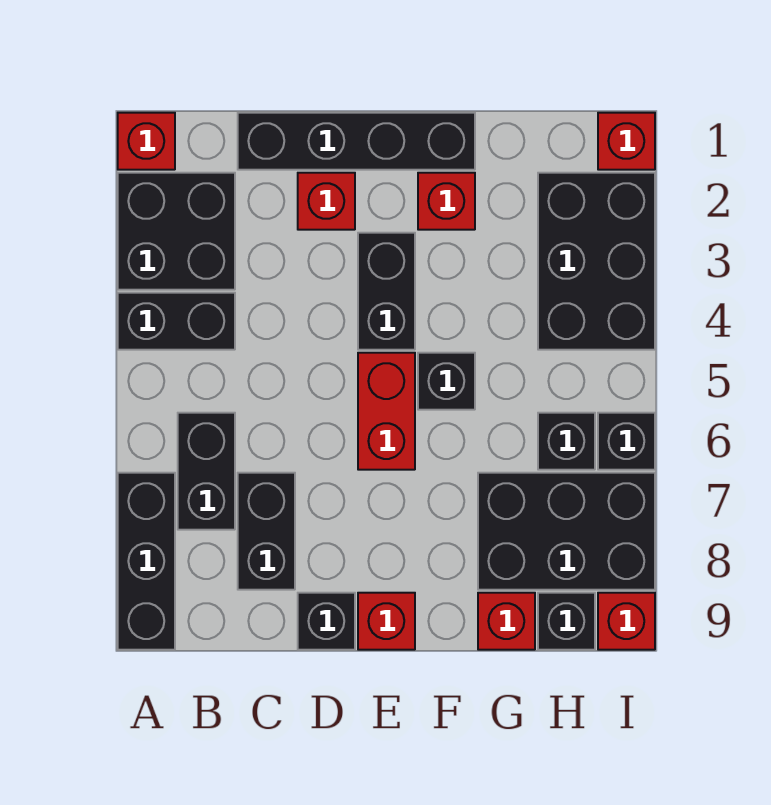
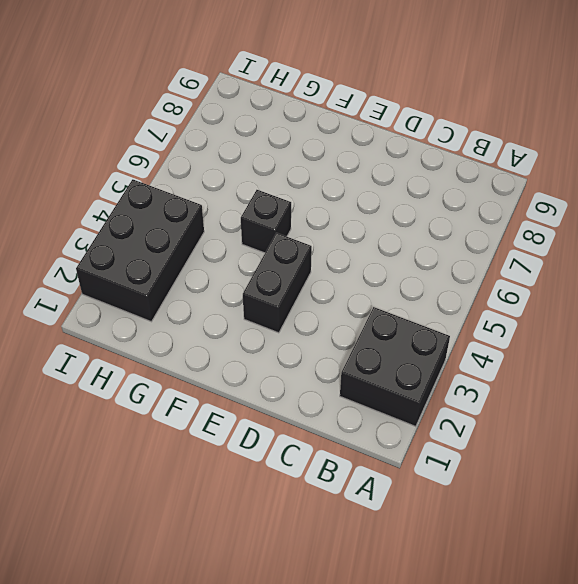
none -> red 1x1 brick [118,113,175,170]
none -> black 1x2 brick [118,293,235,350]
none -> black 1x3 brick [118,473,175,650]

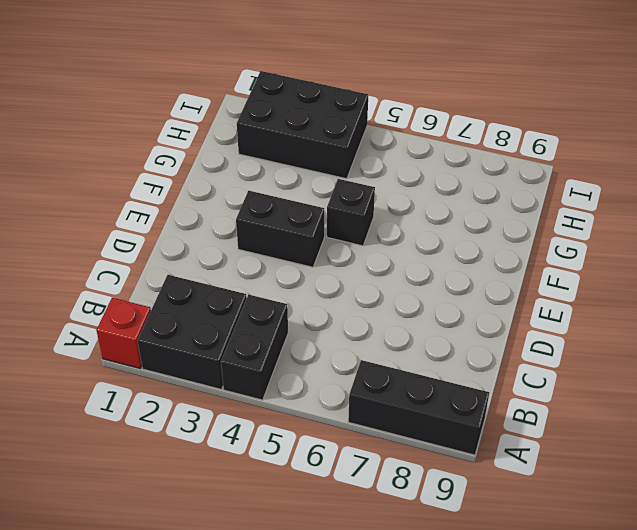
none -> black 1x2 brick [178,413,235,530]
none -> black 1x4 brick [238,113,475,170]
none -> black 1x2 brick [238,473,295,590]

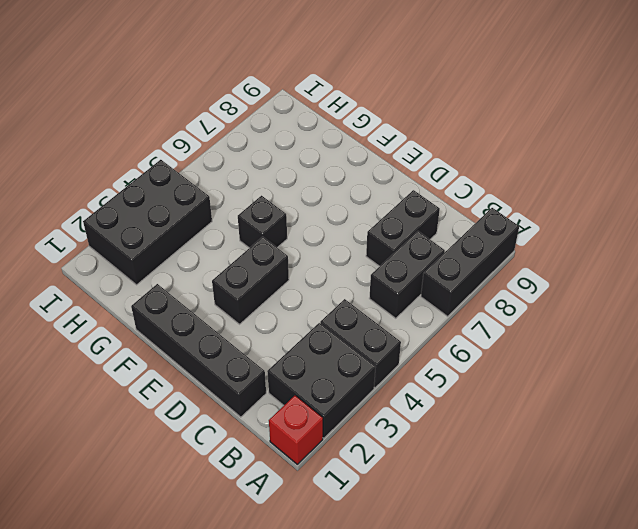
none -> red 1x1 brick [298,173,355,230]
none -> black 1x1 brick [298,593,355,650]
none -> red 1x2 brick [358,353,415,470]

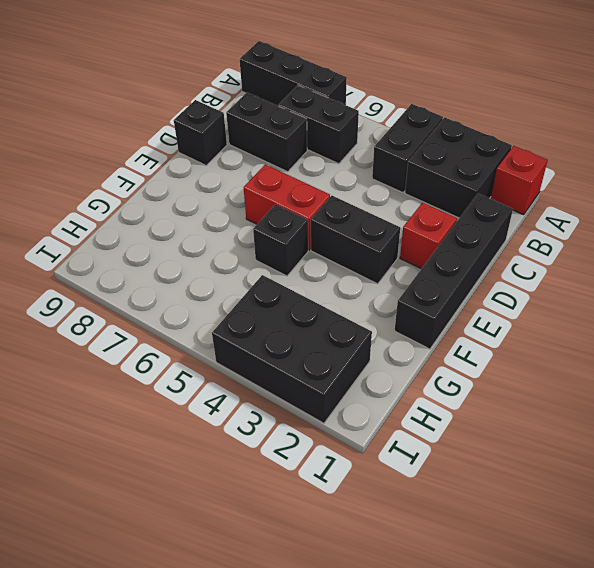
none -> red 1x1 brick [358,593,415,650]
none -> red 1x1 brick [418,173,475,230]
none -> black 2x3 brick [478,473,655,590]

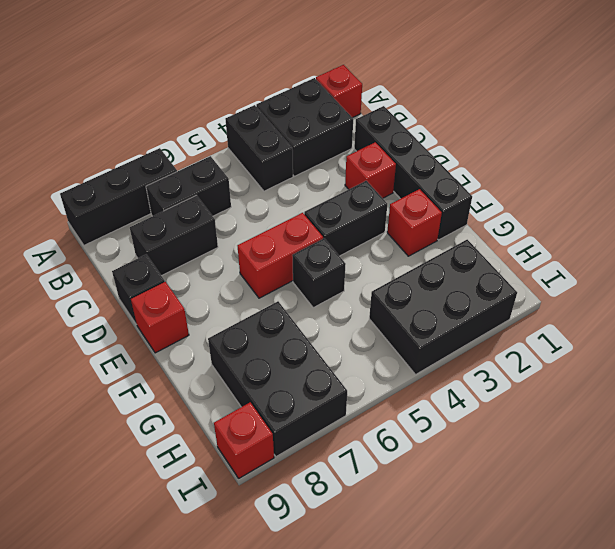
none -> red 1x1 brick [478,593,535,650]
none -> black 1x1 brick [538,413,595,470]
none -> black 1x1 brick [538,593,595,650]

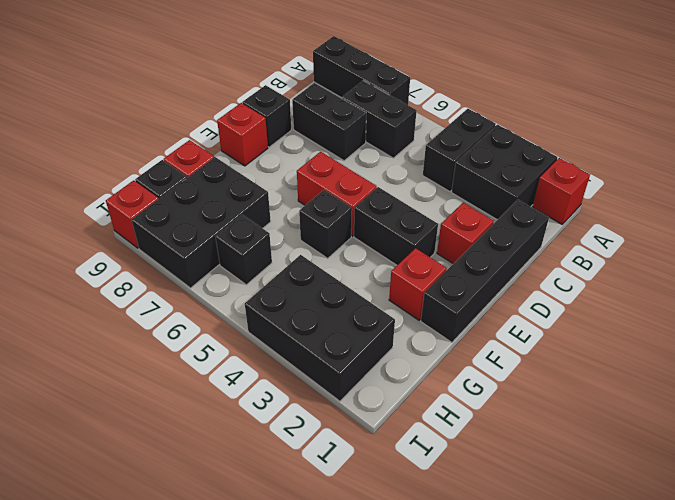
none -> red 1x1 brick [598,113,655,170]
none -> black 1x1 brick [598,413,655,470]

